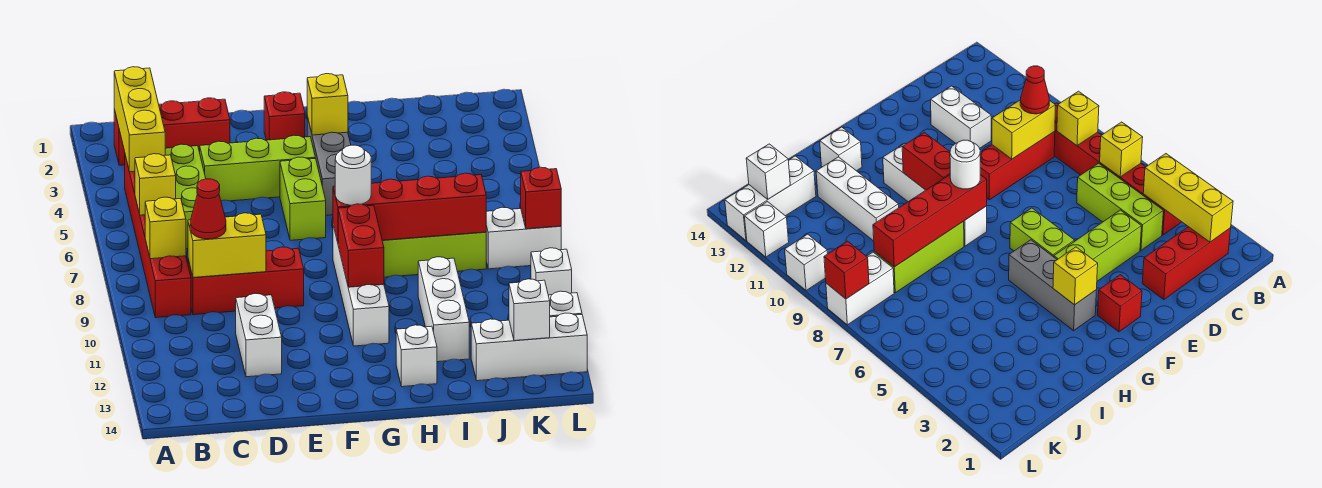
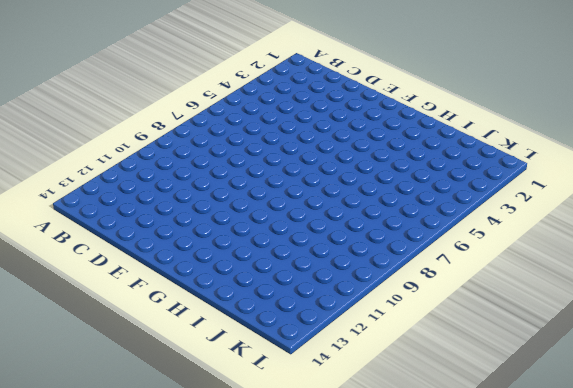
none -> red 1x3 brick [114,98,230,165]
none -> red 1x6 brick [125,155,191,318]
none -> lime 1x3 brick [165,144,206,249]

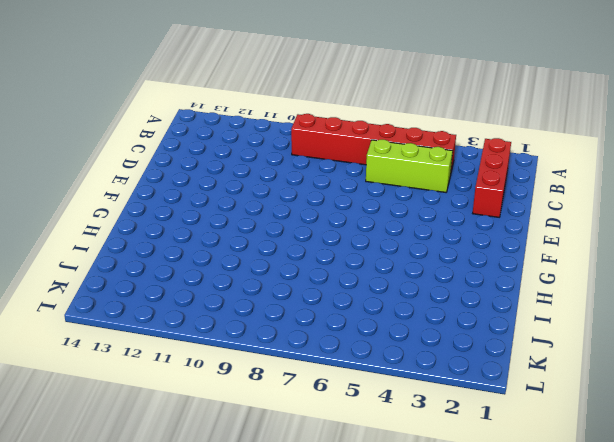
none -> red 1x3 brick [188,247,304,315]
none -> lime 1x3 brick [200,135,315,201]
none -> white 1x2 brick [236,294,282,377]

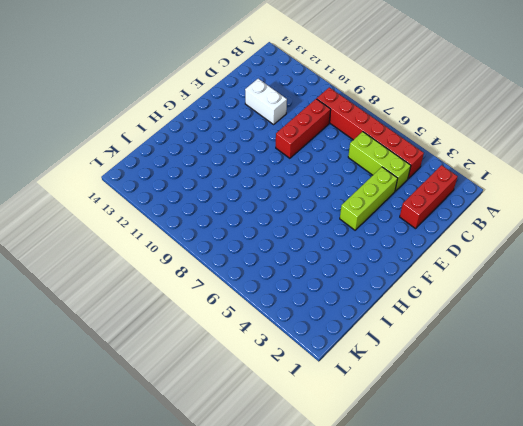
none -> red 1x1 brick [264,92,305,140]
none -> lime 1x2 brick [280,157,326,240]
none -> grey 1x3 brick [307,116,351,215]

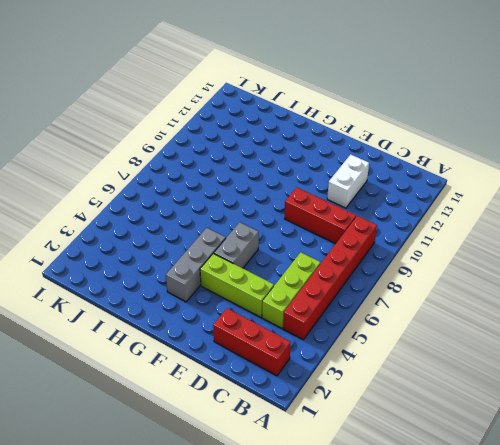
grey 1x2 brick [214,222,259,268] -> lime 1x2 brick [280,157,326,240]
none -> red 1x1 brick [264,92,305,140]
none -> white 1x4 brick [333,226,389,346]
none -> lime 1x3 brick [383,232,486,277]

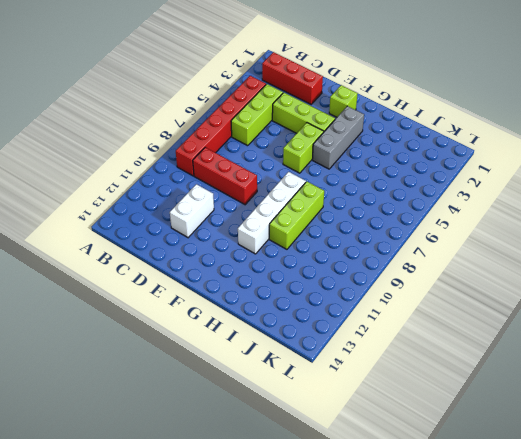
lime 1x1 brick [329,85,358,117] -> red 1x1 brick [264,92,305,140]
lime 1x3 brick [269,182,324,249] -> lime 1x3 brick turned to [383,232,486,277]
none -> white 1x1 brick [396,325,437,387]
none -> white 1x3 brick [418,257,469,362]
none -> white 1x3 brick [471,313,587,381]

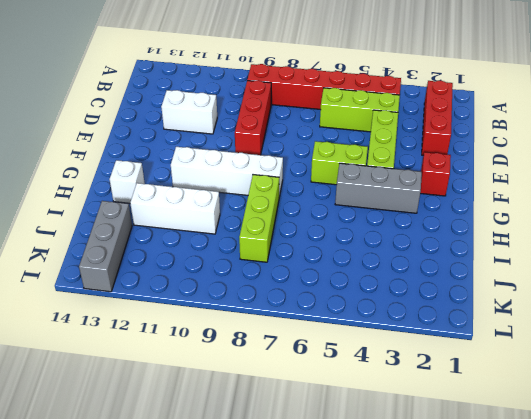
grey 1x3 brick [79,201,132,292] -> white 1x3 brick [471,313,587,381]
none -> white 1x2 brick [486,207,561,269]
none -> white 1x1 brick [531,248,572,295]
none -> white 1x1 brick [548,291,582,317]

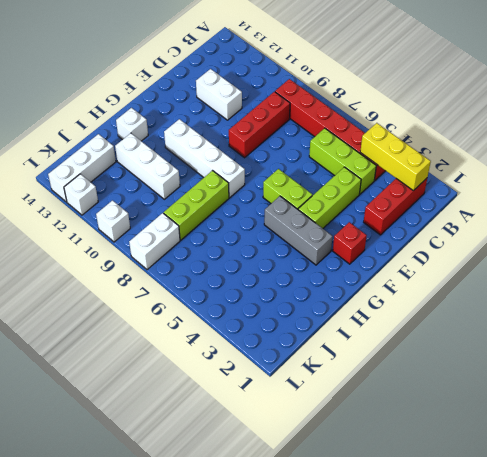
none -> yellow 1x1 brick [135,154,176,215]
none -> yellow 1x1 brick [145,197,186,259]
none -> yellow 1x2 brick [188,213,266,277]

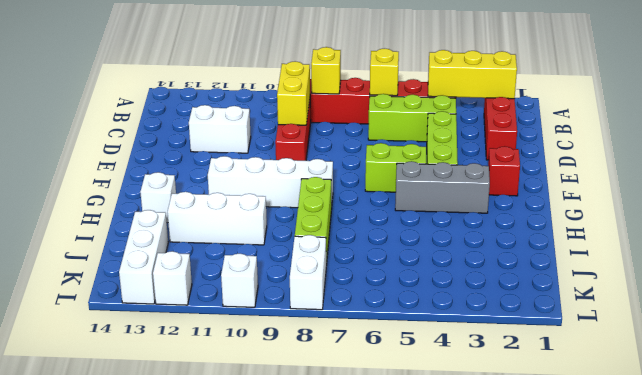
none -> yellow 1x1 brick [307,74,348,135]
none -> red 1x4 brick [333,173,486,242]
none -> red 1x2 brick [338,204,384,287]

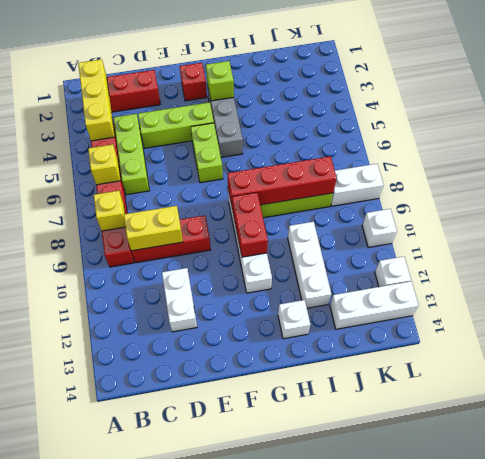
lime 1x1 brick [206,61,234,101] -> yellow 1x1 brick [307,74,348,135]
none -> white 1x1 brick [509,279,550,341]
none -> red 1x1 brick [521,167,561,229]
none -> red 1x1 cone [190,179,226,239]

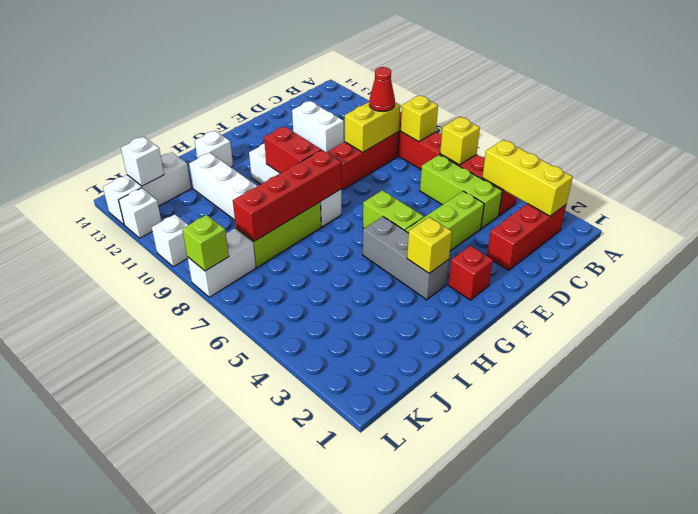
lime 1x1 brick [182,215,229,271] -> red 1x1 brick [521,167,561,229]
none -> white 1x1 round brick [335,145,371,205]

